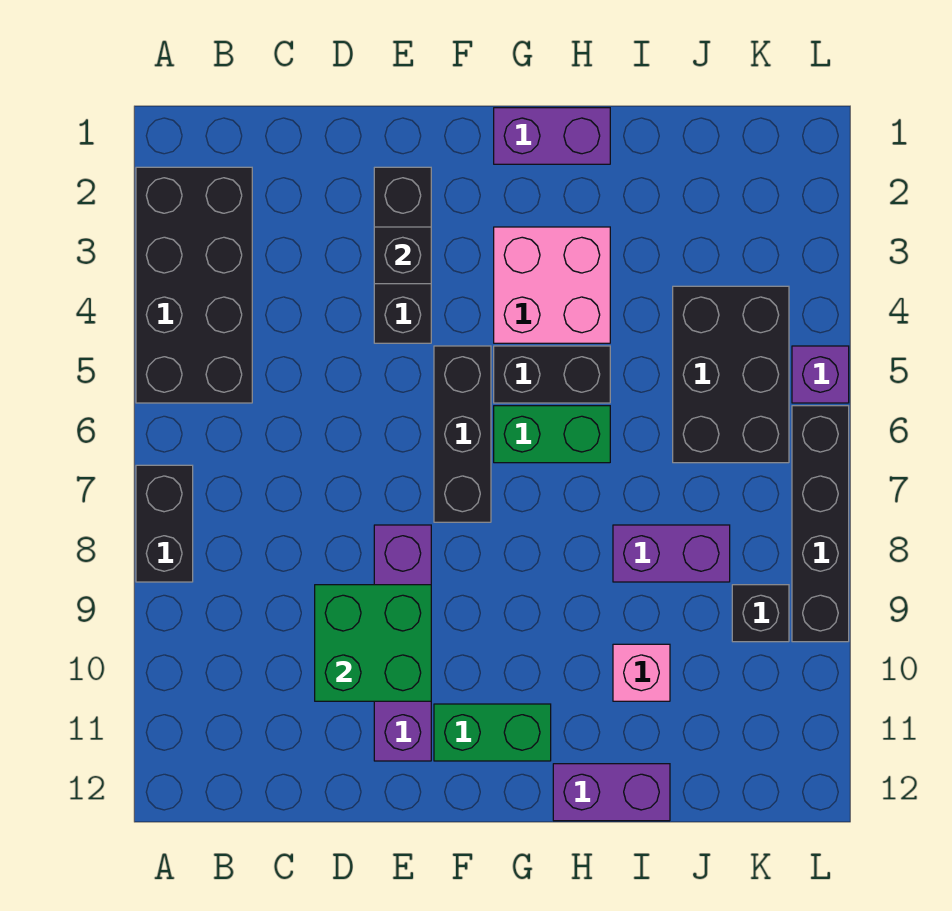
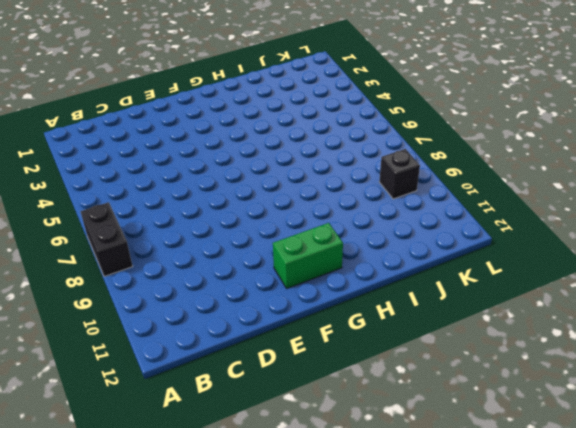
none -> black 2x4 brick [136,167,252,403]
none -> black 1x3 brick [374,167,431,343]
none -> purple 1x4 brick [374,525,431,761]

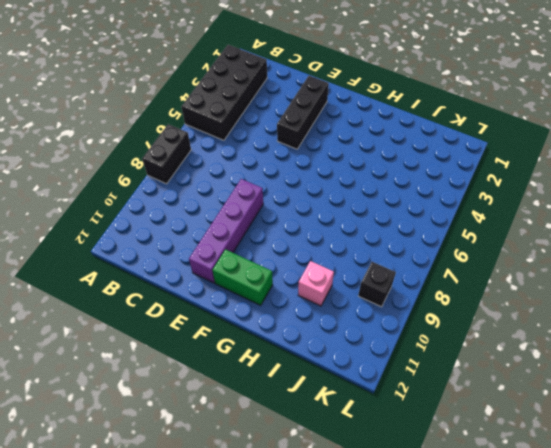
none -> black 1x3 brick [434,346,491,522]
none -> purple 1x2 brick [494,108,610,164]
none -> pink 2x2 brick [494,227,610,343]

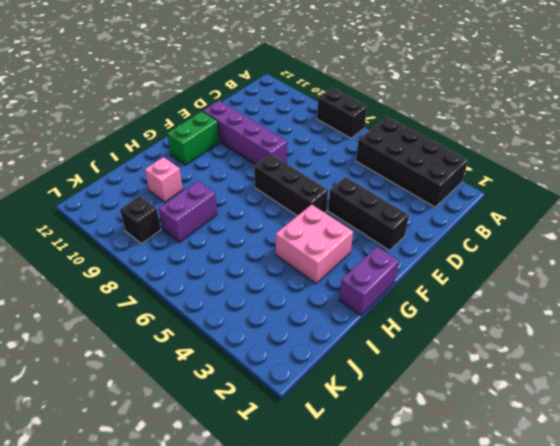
none -> black 1x2 brick [494,346,610,403]
none -> green 1x2 brick [494,406,610,463]
none -> purple 1x2 brick [553,764,670,821]

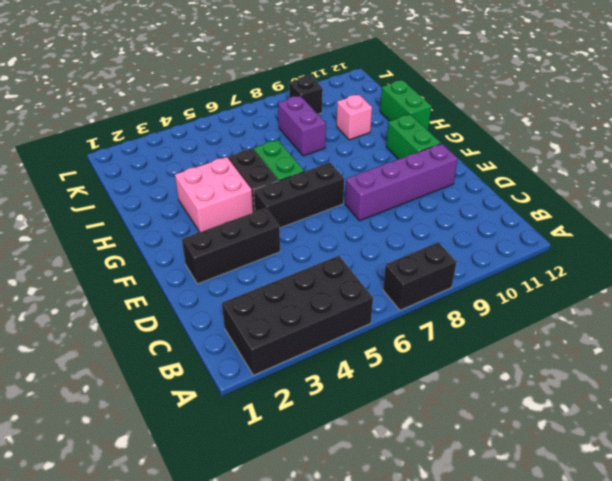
green 1x2 brick [380,80,431,130] -> purple 1x2 brick [553,764,670,821]
none -> purple 1x2 brick [494,108,610,164]
none -> black 2x3 brick [673,286,789,463]
none -> purple 1x1 brick [792,346,849,403]

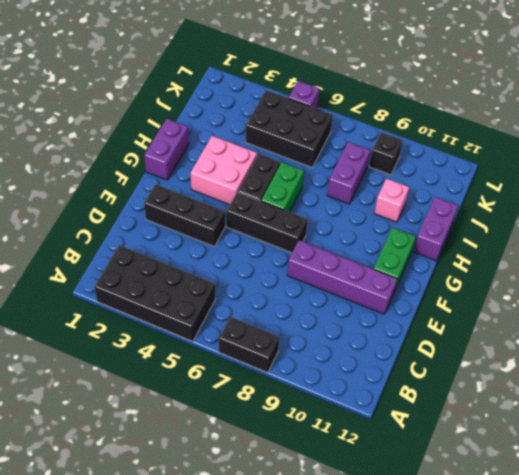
none -> black 1x4 brick [792,406,849,642]
none -> green 2x2 brick [315,585,431,701]
none -> black 1x1 brick [374,227,431,284]

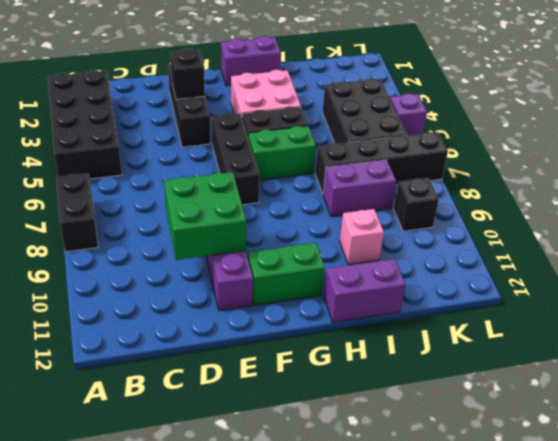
black 1x4 brick [315,132,448,194] -> black 1x4 brick turned to [792,406,849,642]

